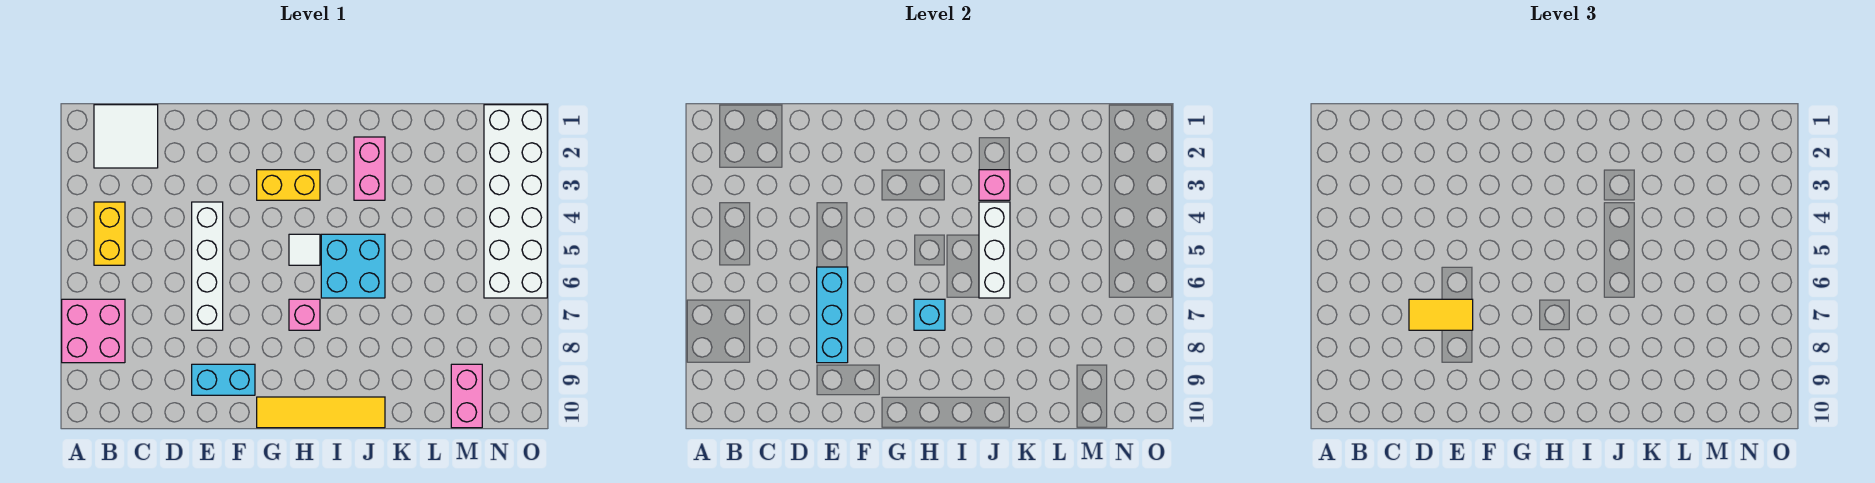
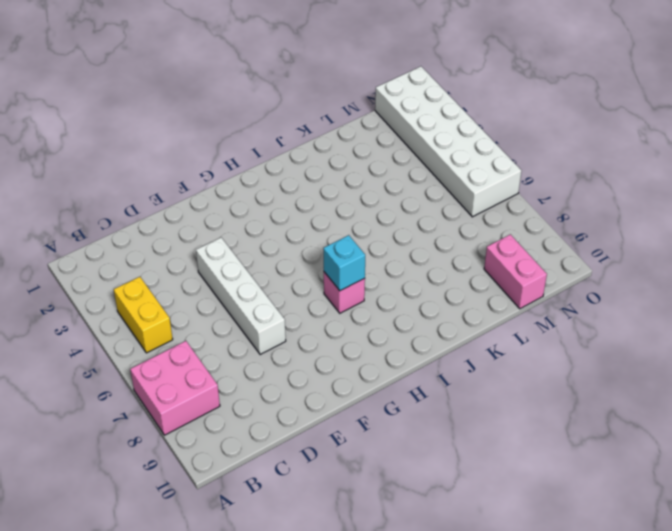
none -> white 2x2 tile [94,105,158,168]
none -> cyan 1x2 brick [192,364,255,395]
none -> yellow 1x2 brick [257,170,320,200]

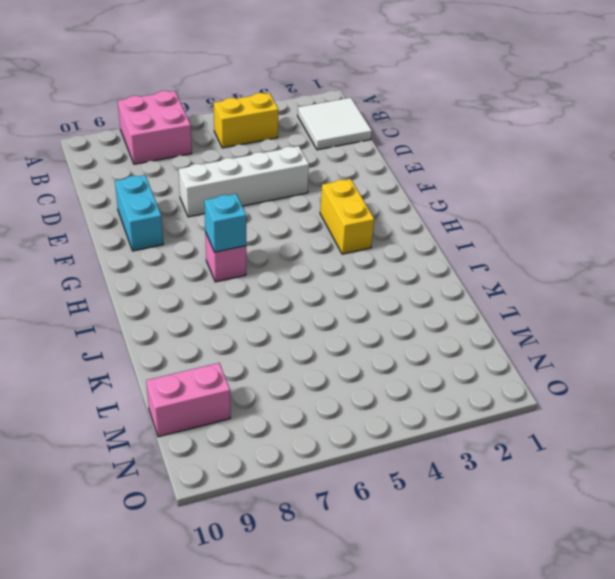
none -> yellow 1x4 tile [257,397,385,428]
none -> white 1x1 tile [289,234,320,265]
none -> cyan 2x2 brick [321,234,385,298]

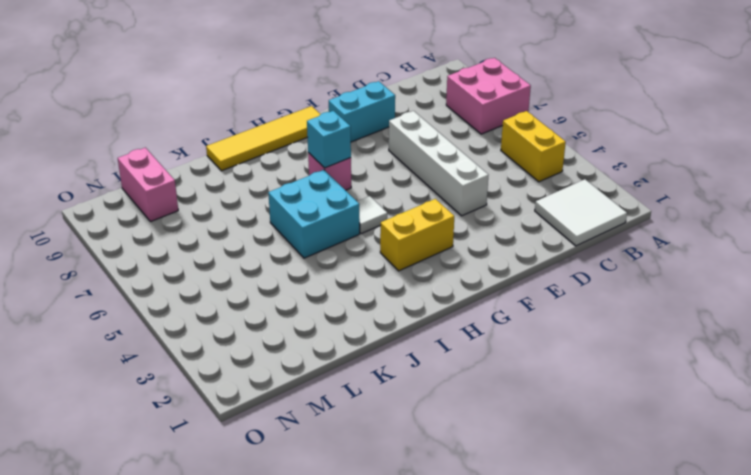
none -> pink 1x2 brick [354,137,385,200]
none -> white 2x6 brick [484,105,547,298]
none -> cyan 1x3 brick [817,267,848,363]

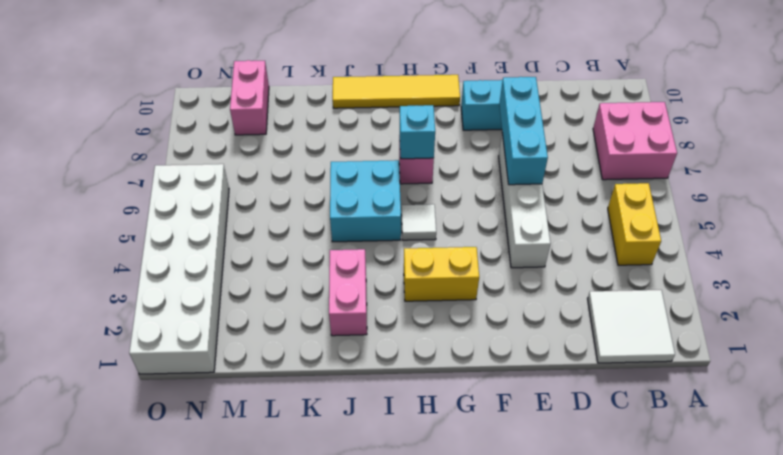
none -> pink 1x1 brick [979,170,1010,200]
none -> white 1x3 brick [979,202,1010,298]
none -> yellow 1x2 tile [1409,299,1473,330]

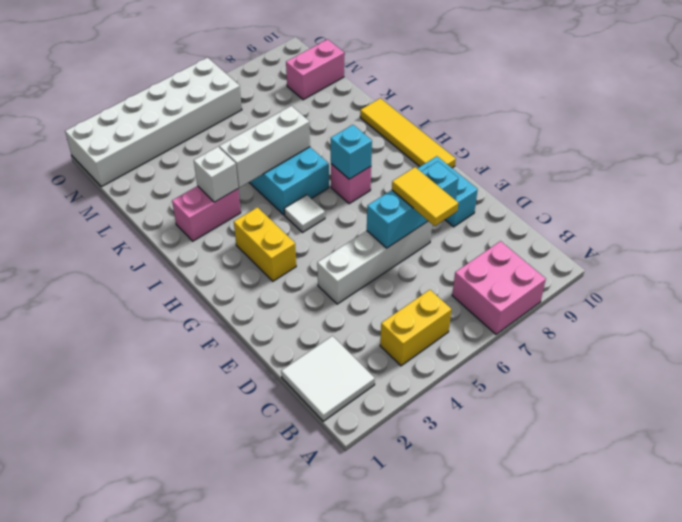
white 1x1 brick [194,147,238,202] -> pink 1x1 brick [979,170,1010,200]

